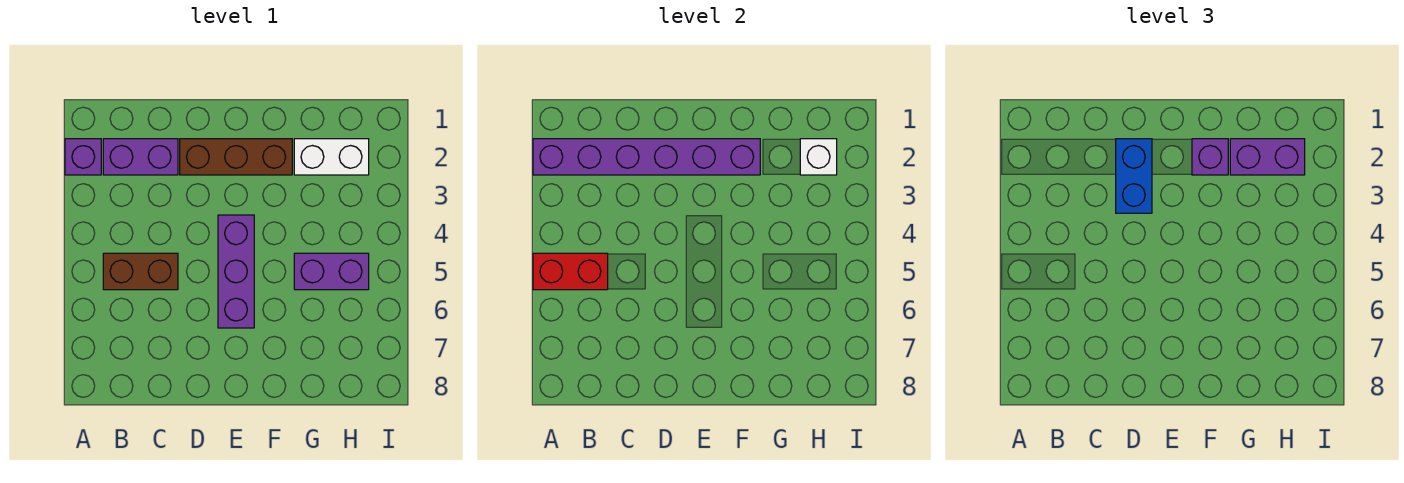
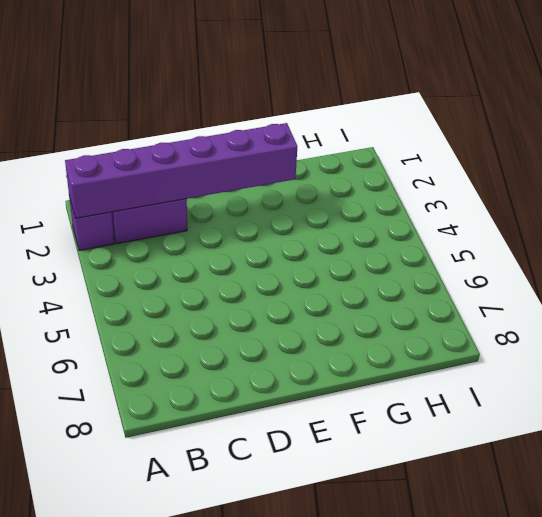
none -> brown 1x2 brick [103,253,178,290]
none -> brown 1x3 brick [180,139,292,175]
none -> purple 1x3 brick [218,215,254,328]

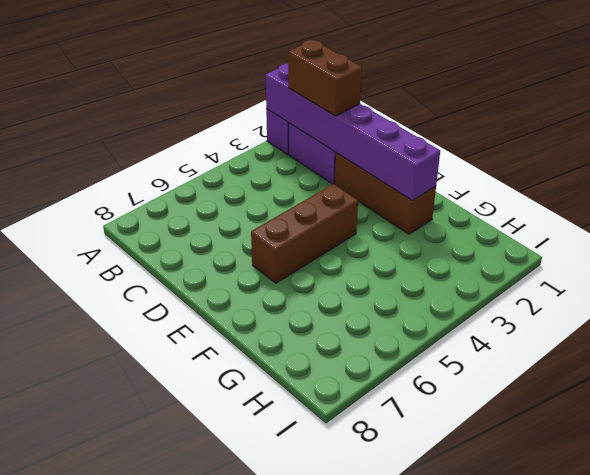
brown 1x2 brick [288,40,362,116] -> brown 1x2 brick moved to [103,253,178,290]
brown 1x3 brick [251,184,358,283] -> purple 1x3 brick [218,215,254,328]
none -> white 1x2 brick [294,139,369,175]
none -> purple 1x2 brick [294,253,369,290]
none -> red 1x2 brick [533,253,608,290]

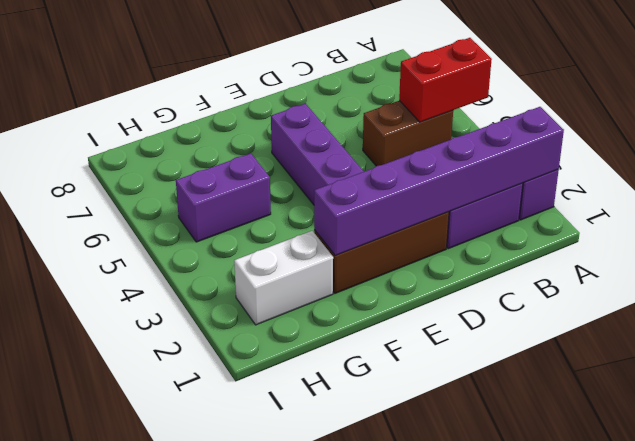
none -> white 1x1 brick [800,139,837,175]
none -> blue 1x2 brick [1116,139,1152,213]
none -> purple 1x1 brick [1192,139,1228,175]

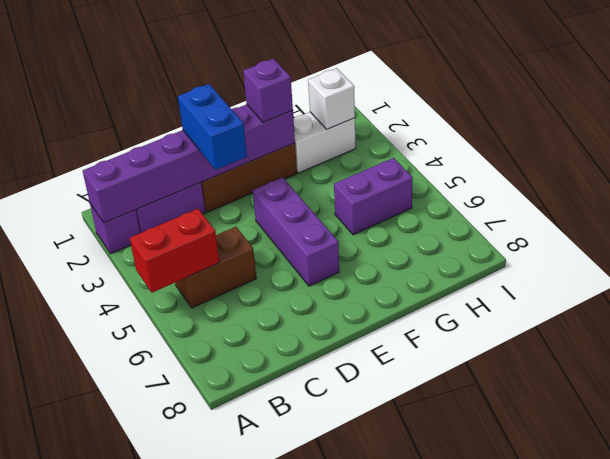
none -> purple 1x2 brick [1230,139,1305,175]

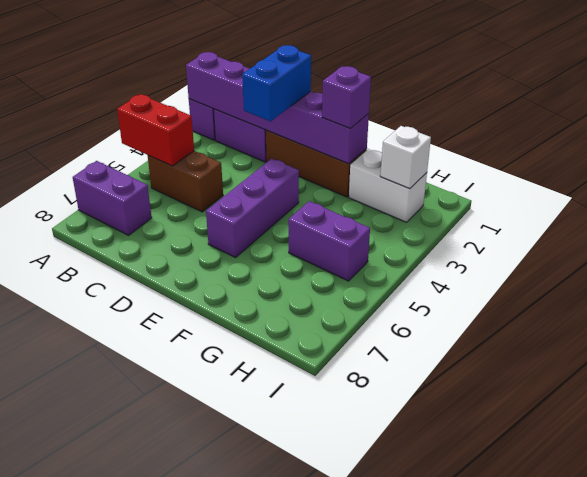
purple 1x2 brick [73,161,152,235] -> purple 1x2 brick moved to [1230,139,1305,175]

